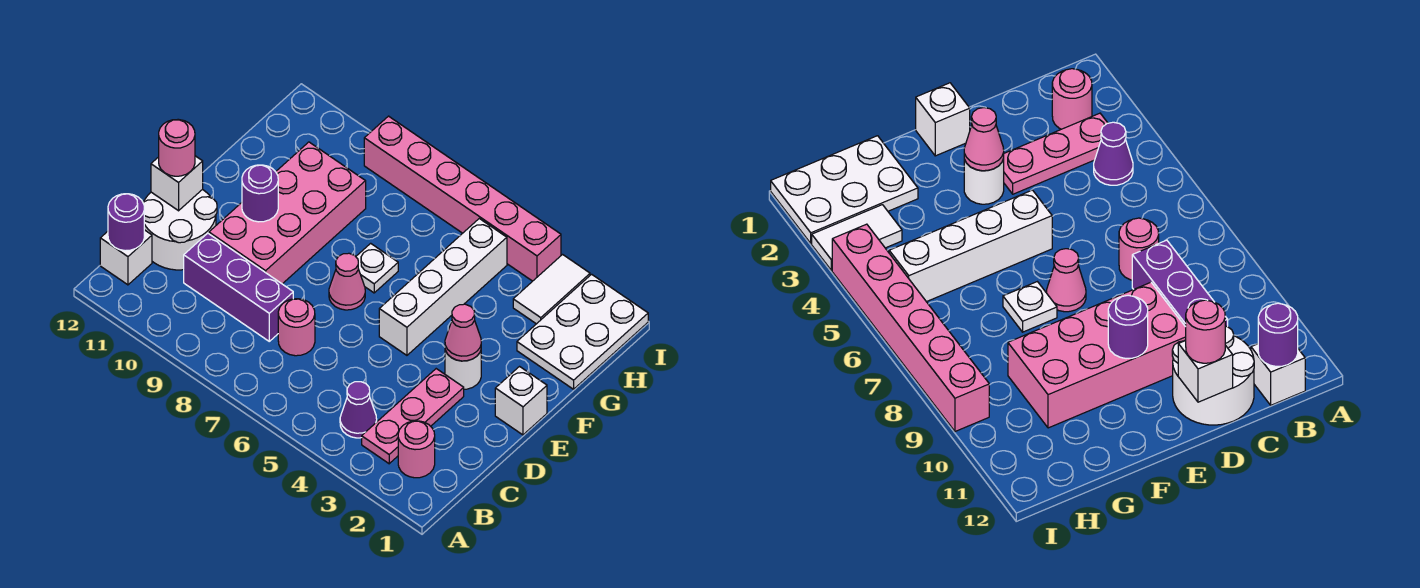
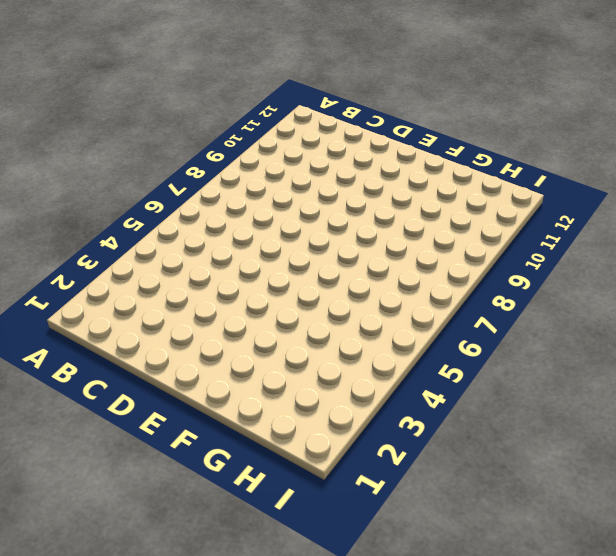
none -> pink 1x1 round brick [398,421,435,478]
none -> pink 1x3 plate [362,369,464,464]
none -> purple 1x1 cone [340,382,377,438]

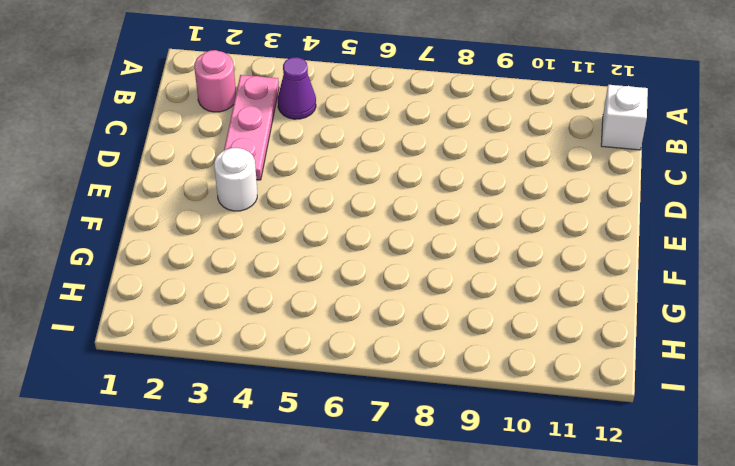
none -> pink 1x1 round brick [278,299,315,356]
none -> purple 1x3 brick [184,233,293,341]
none -> white 2x2 round brick [143,189,217,270]

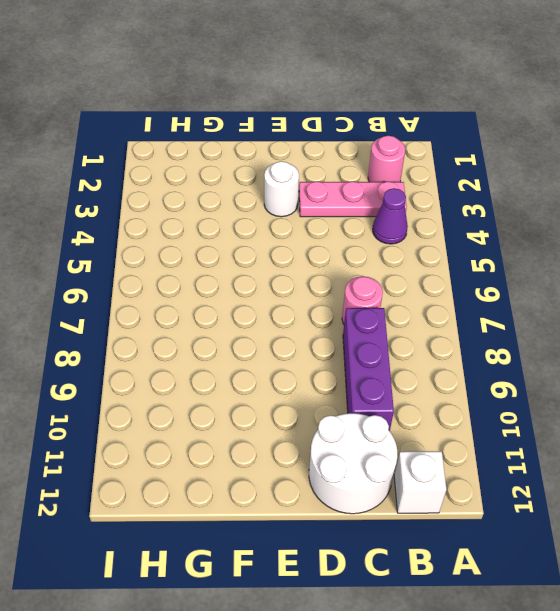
none -> pink 2x4 brick [209,142,366,284]
none -> white 1x1 brick [495,367,547,435]
none -> white 1x4 brick [379,219,507,355]

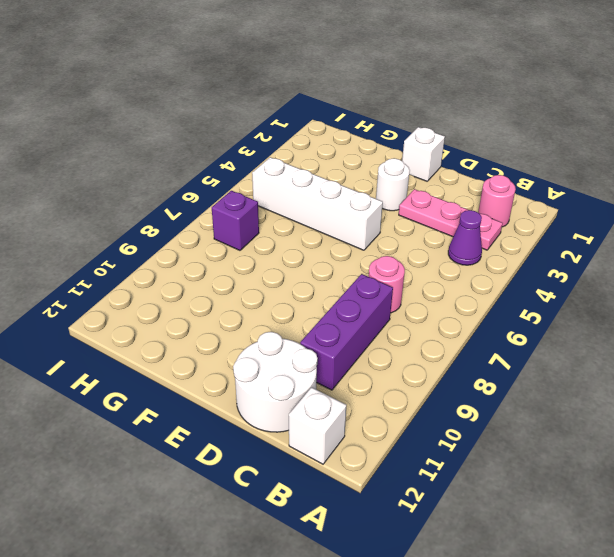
purple 1x1 brick [212,191,259,250] -> none
none -> pink 2x4 brick [209,142,366,284]
none -> pink 1x1 cone [329,253,365,310]
none -> white 1x1 plate [356,243,398,293]

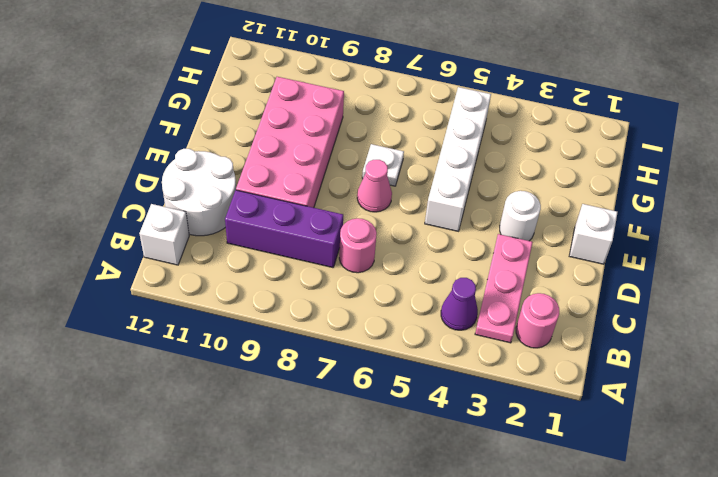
none -> white 2x3 plate [517,274,648,389]
none -> white 1x2 tile [513,255,590,324]
none -> pink 1x6 brick [364,116,561,281]

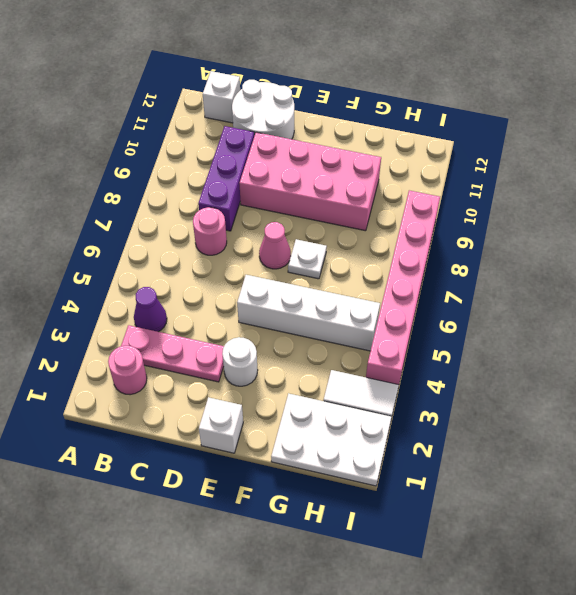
none -> purple 1x1 round brick [108,194,144,251]
none -> white 1x1 brick [151,156,203,211]
none -> pink 1x1 cone [445,304,481,361]

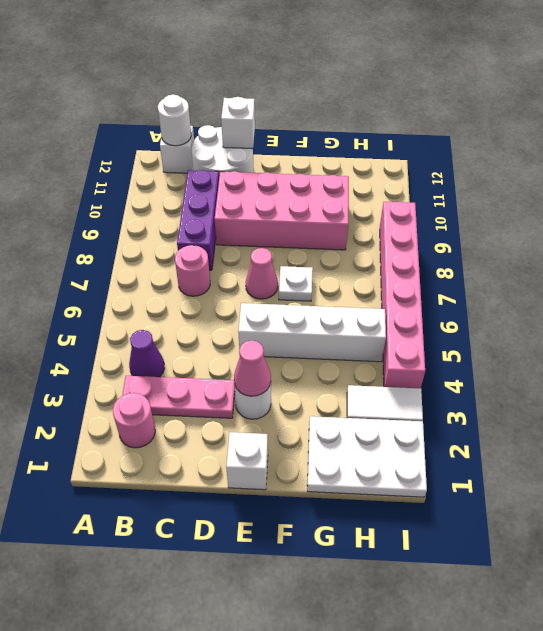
white 1x1 round brick [158,95,191,146] -> purple 1x1 round brick [108,194,144,251]
none -> purple 1x1 round brick [242,165,278,222]
none -> pink 1x1 round brick [159,119,195,176]

